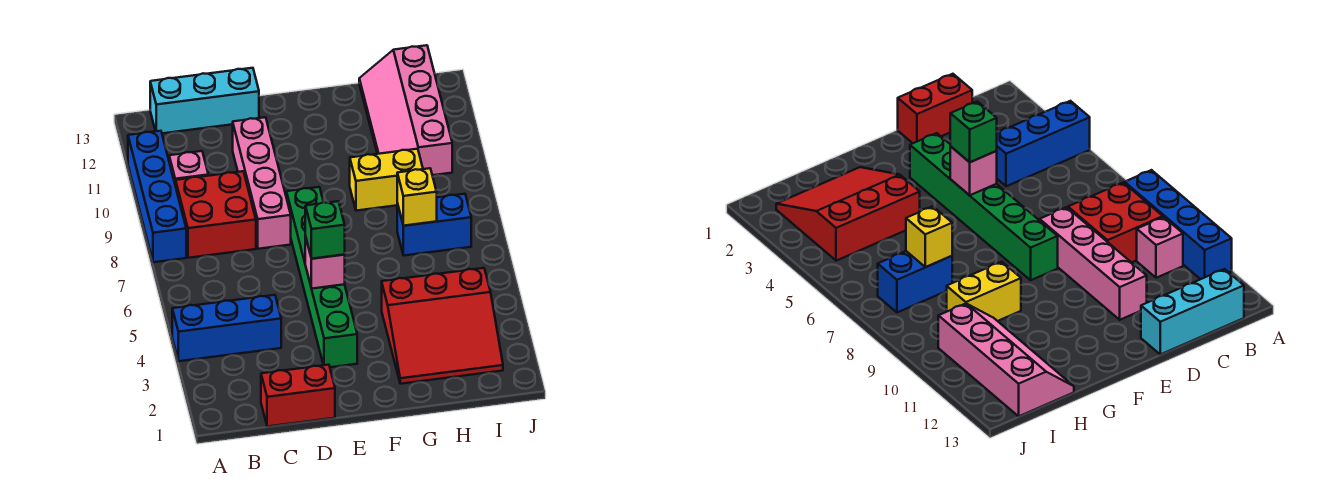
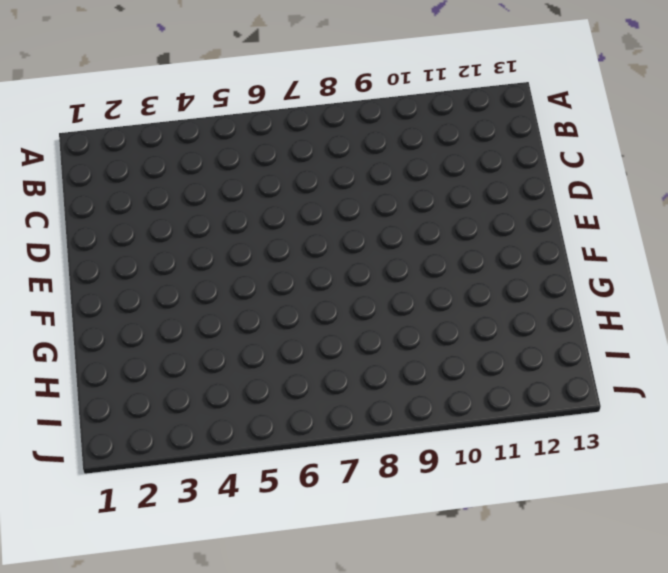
none -> blue 1x3 brick [172,295,281,361]
none -> blue 1x4 brick [128,131,186,262]
none -> red 2x2 brick [176,171,256,258]

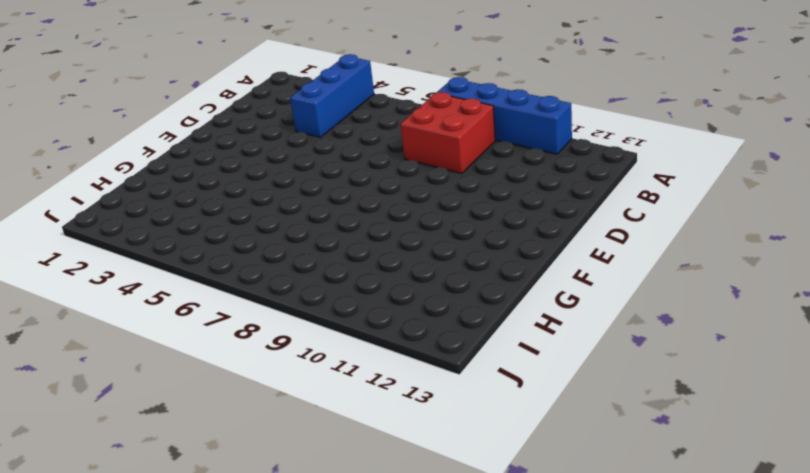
none -> pink 1x1 brick [169,151,208,186]
none -> cyan 1x3 brick [150,68,259,133]
none -> red 1x2 brick [261,365,335,427]

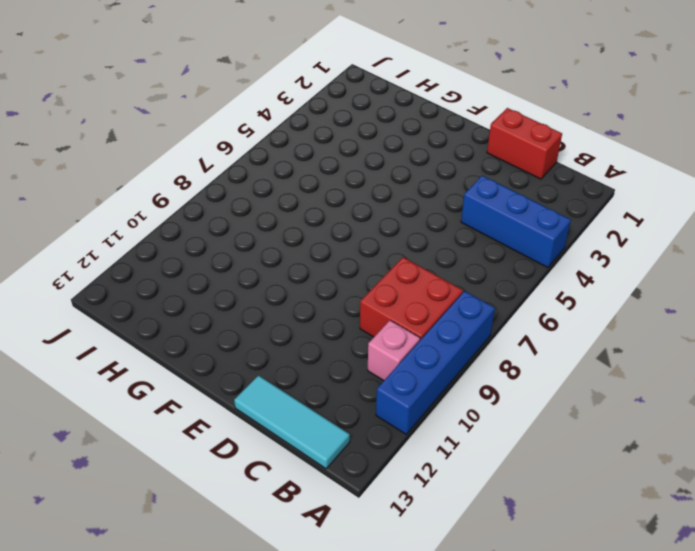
cyan 1x3 tile [234,376,350,469] -> cyan 1x3 brick [150,68,259,133]
none -> pink 1x4 brick [233,117,291,249]
none -> green 1x6 brick [286,187,357,367]
none -> red 3x3 slope [382,268,503,384]

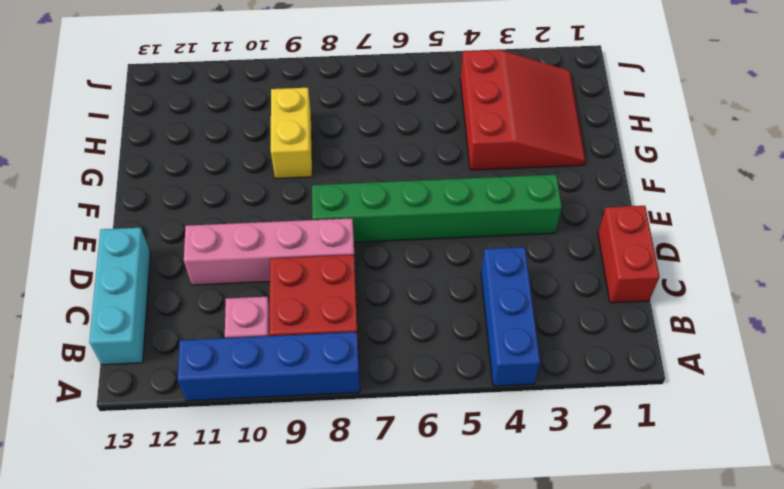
none -> blue 1x2 brick [397,194,471,256]
none -> pink 2x4 slope [359,45,452,175]
none -> pink 1x1 brick [305,236,345,289]

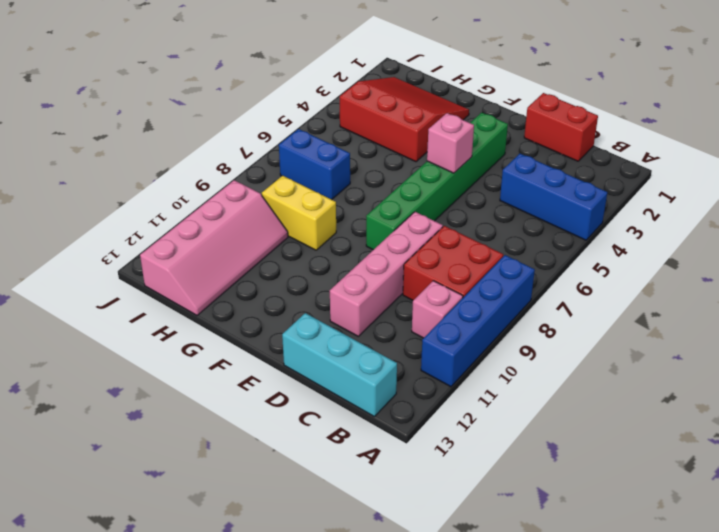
none -> yellow 1x1 brick [397,168,437,226]
none -> green 1x1 brick [305,201,345,259]

